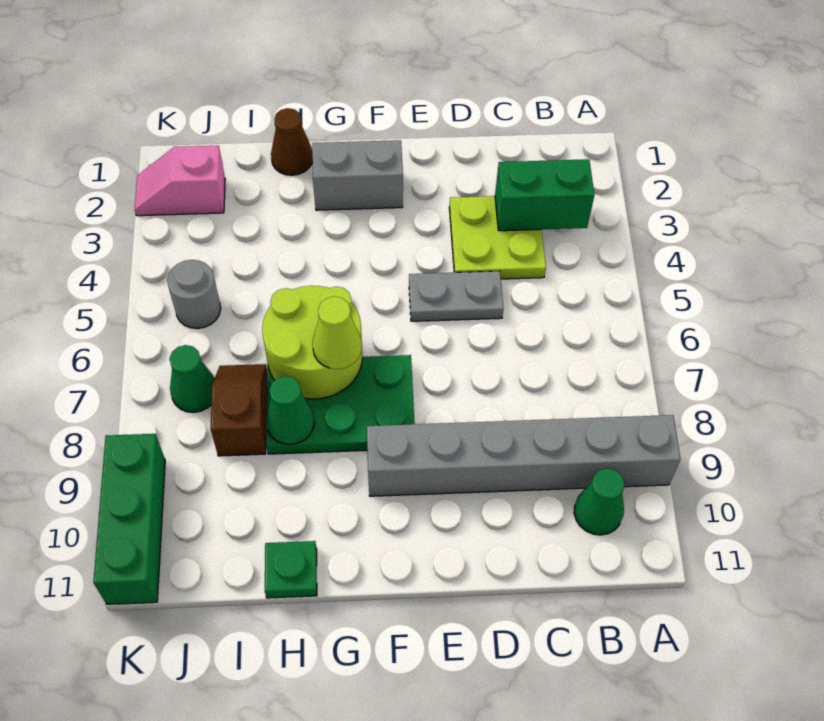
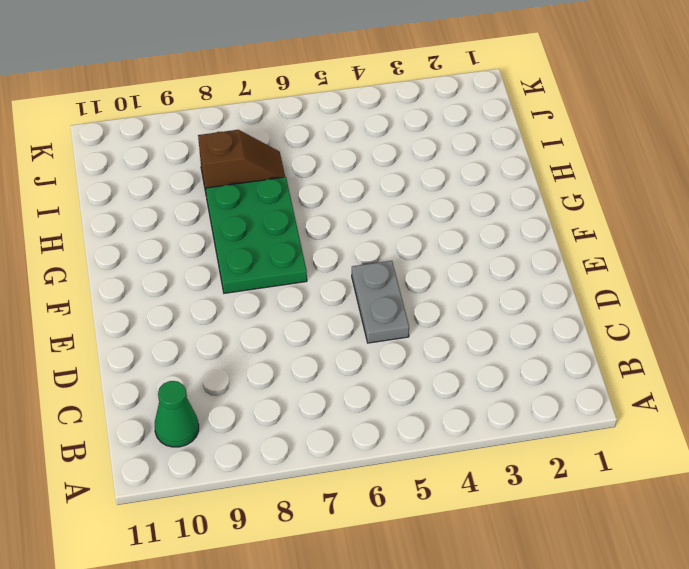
none -> grey 1x6 brick [367,415,681,496]
none -> lime 2x2 plate [449,196,546,279]
none -> grey 1x2 brick [312,140,403,210]

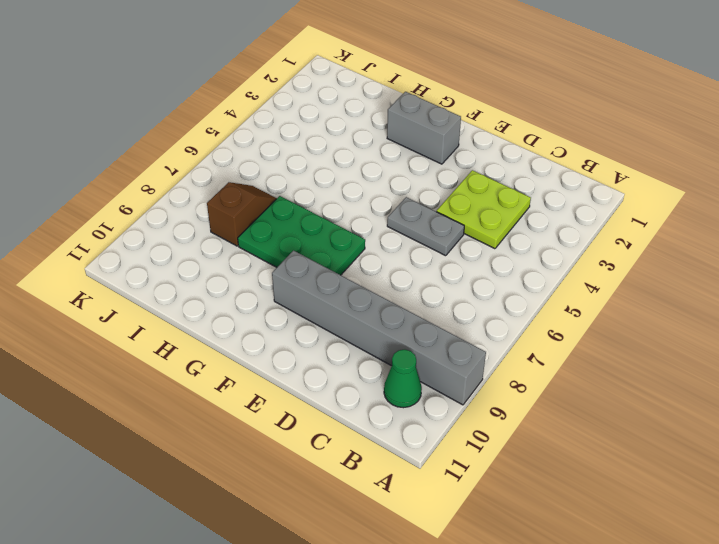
none -> brown 1x1 cone [271,108,313,175]
none -> green 1x1 plate [265,541,317,598]
none -> pink 1x2 slope [135,146,225,216]

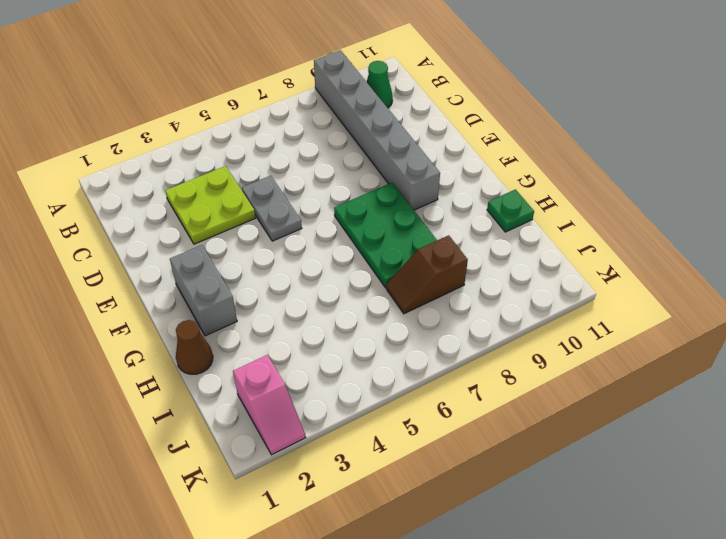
none -> grey 1x1 round brick [167,260,221,329]
none -> green 1x1 cone [170,345,215,412]
none -> green 1x3 brick [93,434,165,604]

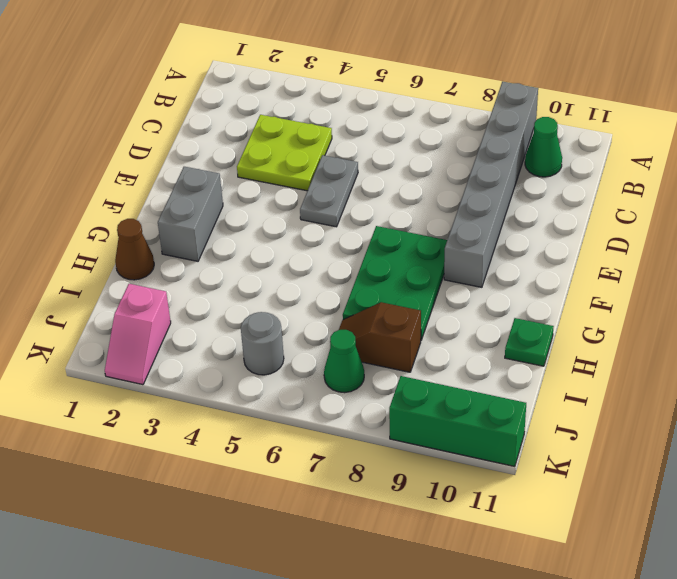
none -> green 1x2 brick [495,159,594,231]
none -> lime 2x2 round brick [262,286,362,399]
none -> green 1x1 cone [266,376,314,445]

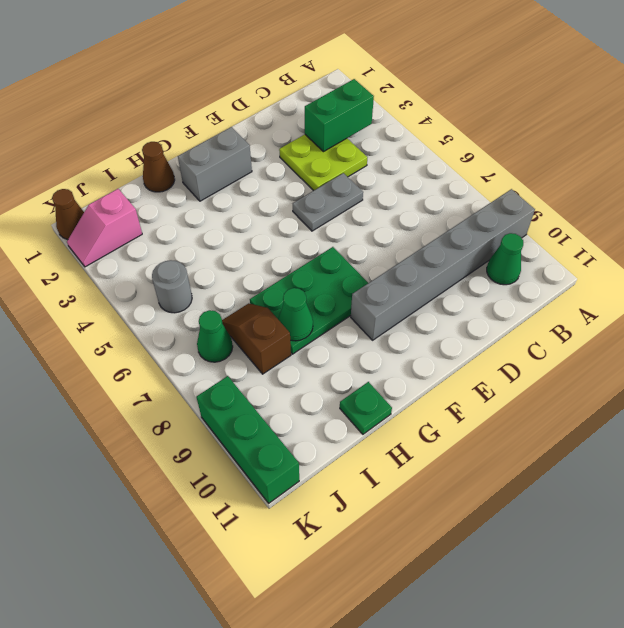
brown 1x1 cone [52,189,84,240] -> none
none -> lime 2x2 round brick [262,286,362,399]
none -> lime 1x1 cone [312,297,362,369]

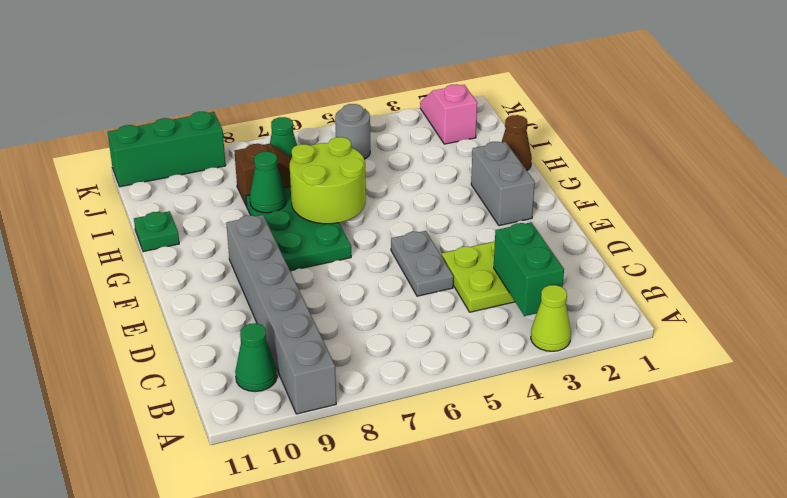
lime 1x1 cone [531,285,571,351] -> lime 1x1 cone moved to [312,297,362,369]

